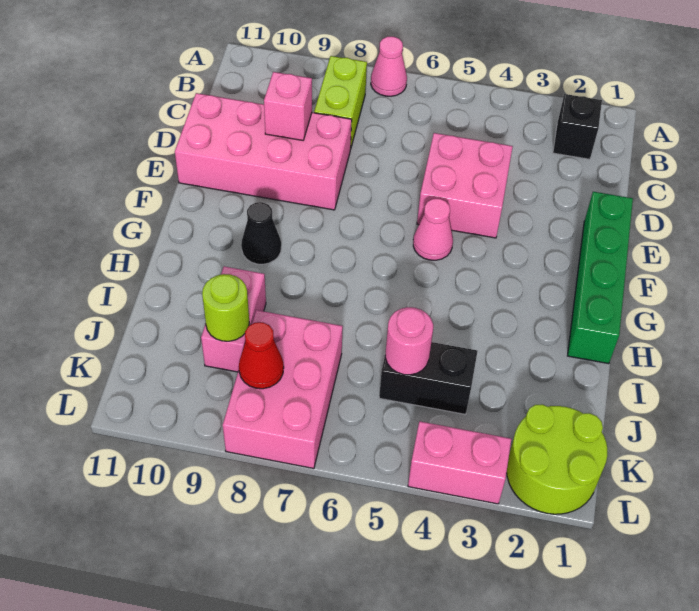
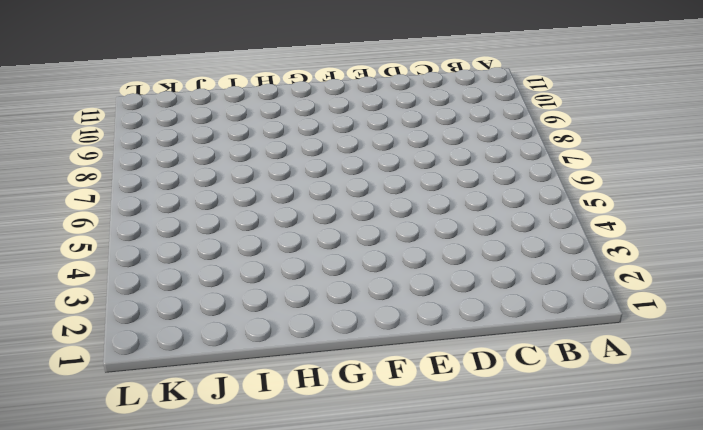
none -> pink 1x1 cone [371,37,407,96]
none -> black 1x1 brick [553,94,602,159]
none -> lime 1x2 brick [314,56,367,147]

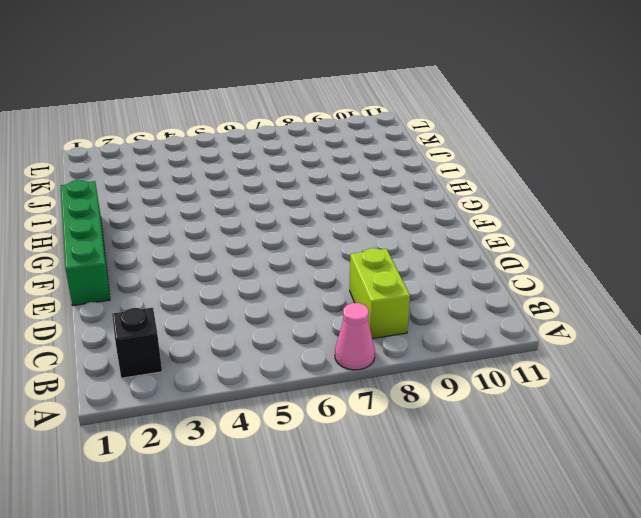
none -> pink 2x2 brick [417,133,513,238]
none -> pink 2x4 brick [175,93,352,210]
none -> pink 1x1 cone [413,199,453,260]

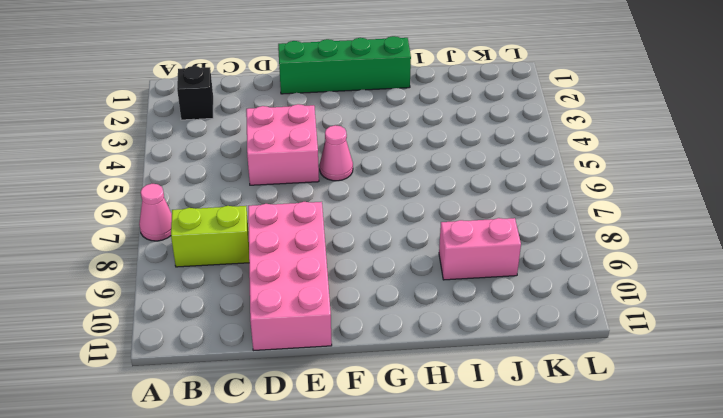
none -> black 1x1 cone [241,202,281,264]
none -> black 1x2 brick [379,342,477,415]
none -> pink 2x3 brick [223,310,343,468]

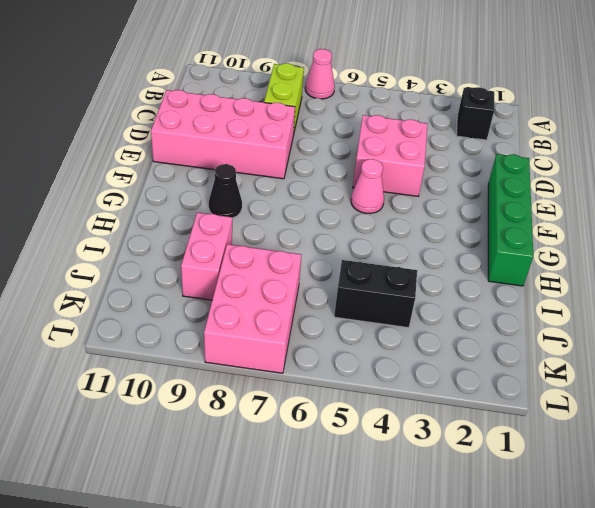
none -> lime 2x2 round brick [507,404,607,514]
none -> pink 1x2 brick [408,421,511,504]
none -> pink 1x1 brick [264,72,312,140]

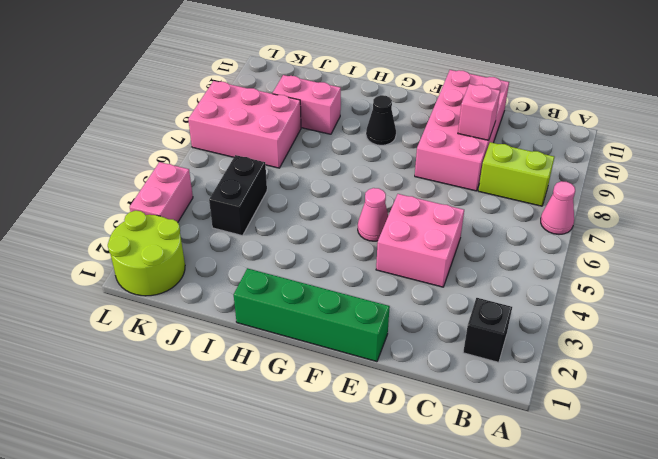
none -> pink 1x1 round brick [385,307,433,375]
none -> lime 1x1 round brick [202,274,249,341]
none -> red 1x1 cone [239,322,284,389]

